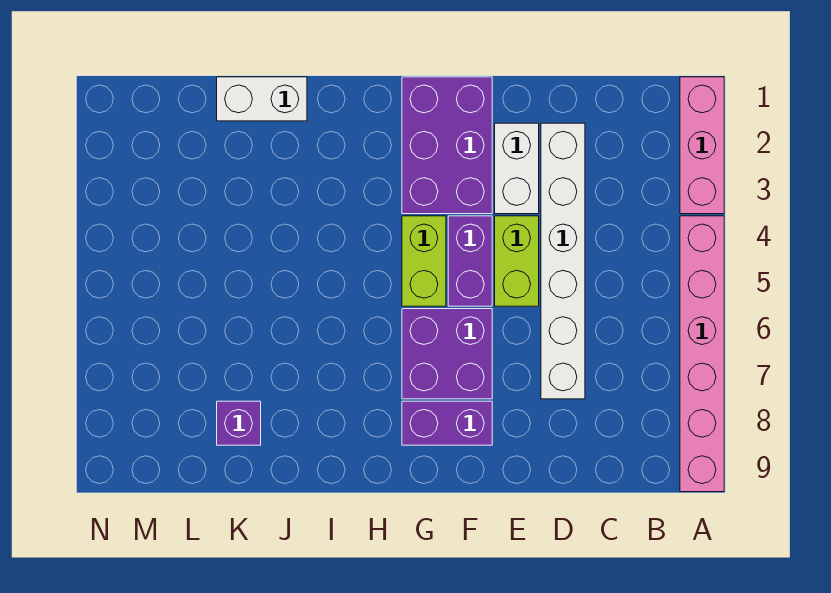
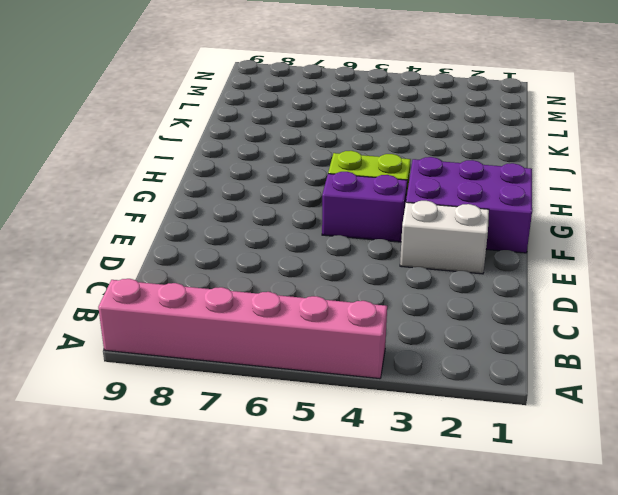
none -> pink 1x3 brick [680,77,724,214]
none -> white 1x6 brick [541,123,585,399]
none -> lime 1x2 brick [495,216,539,306]

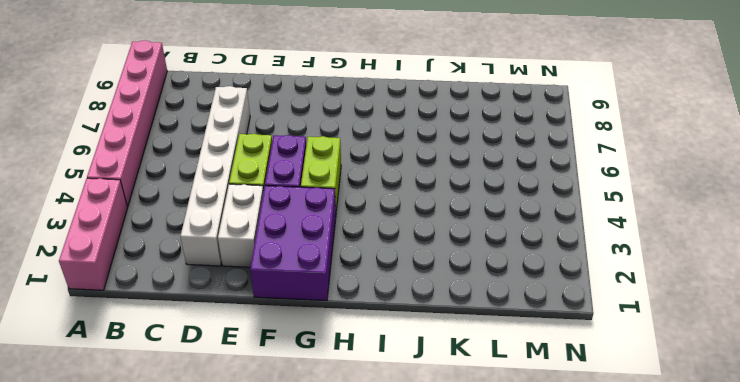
none -> purple 2x2 brick [402,309,492,399]
none -> purple 1x2 brick [402,401,492,445]
none -> white 1x2 brick [217,77,307,121]

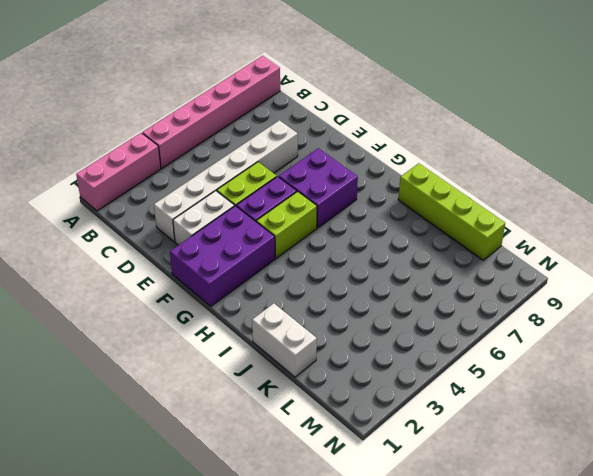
lime 1x4 brick [398,163,505,260] -> none
none -> purple 1x2 brick [402,401,492,445]
none -> purple 1x1 brick [217,401,261,445]

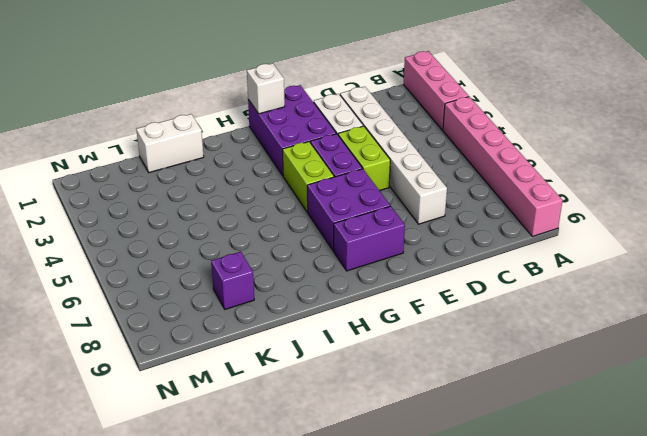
white 1x1 brick [247,63,285,114] -> none

